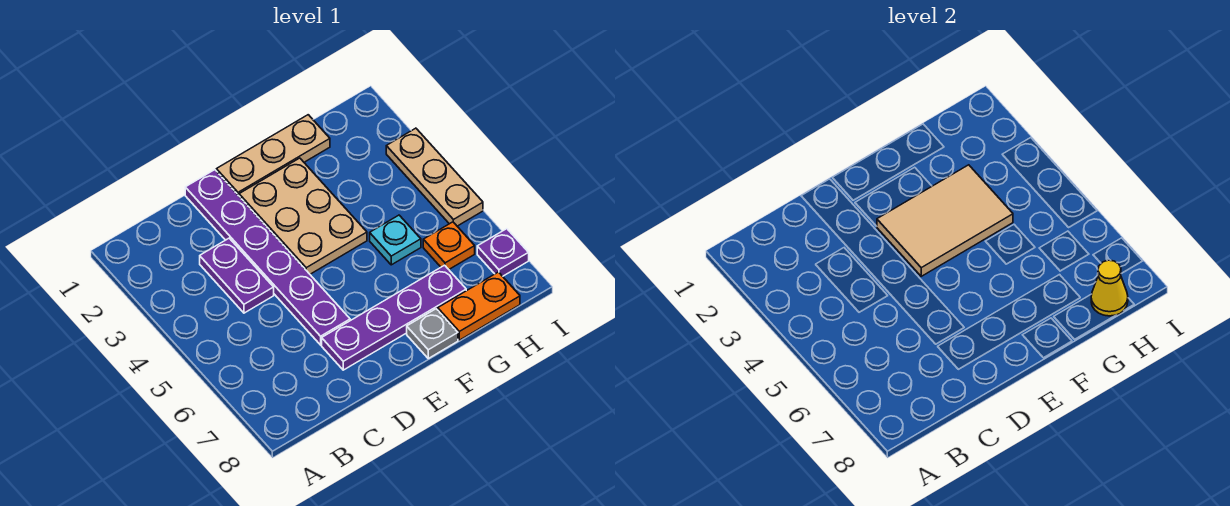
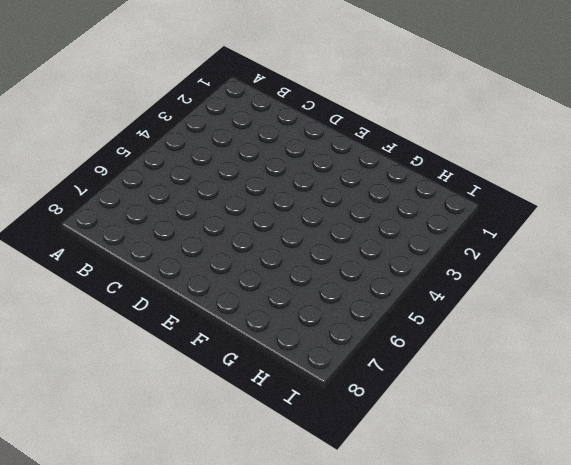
none -> purple 1x2 plate [200,238,274,313]
none -> purple 1x6 plate [185,170,350,345]
none -> purple 1x4 plate [322,265,466,370]

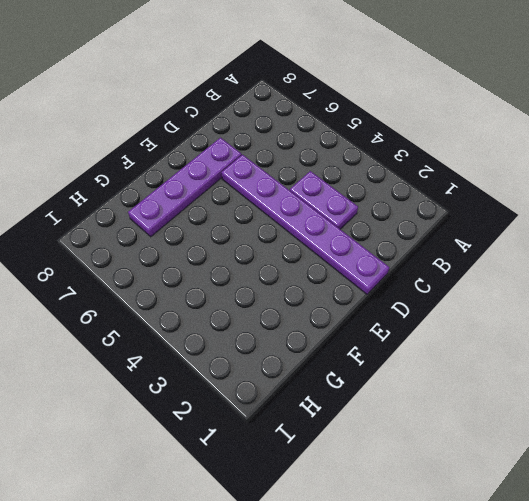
none -> tan 1x3 plate [216,115,330,196]
none -> tan 2x3 plate [239,158,367,274]
none -> grey 1x1 plate [407,309,458,358]

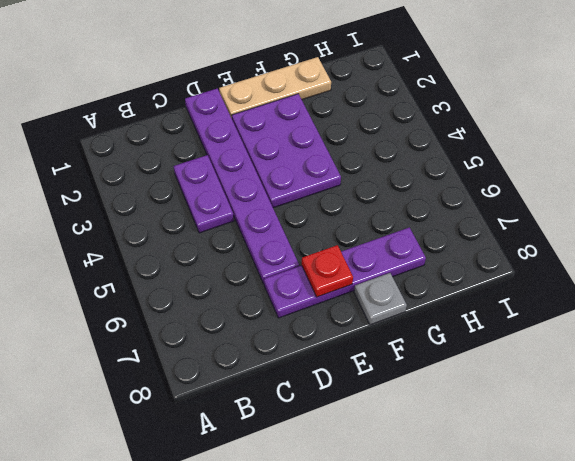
purple 2x3 plate [232,94,341,208] -> tan 2x3 plate [239,158,367,274]
red 1x1 plate [302,245,353,297] -> none
none -> cyan 1x1 plate [370,215,421,265]
none -> orange 1x2 plate [438,272,520,340]
none -> orange 1x1 plate [423,222,475,269]

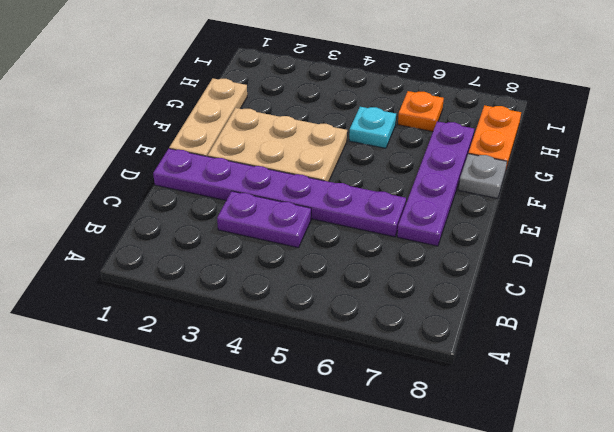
none -> tan 1x3 plate [386,128,483,226]
none -> purple 1x1 plate [477,229,529,276]
none -> tan 2x3 tile [877,165,1013,276]

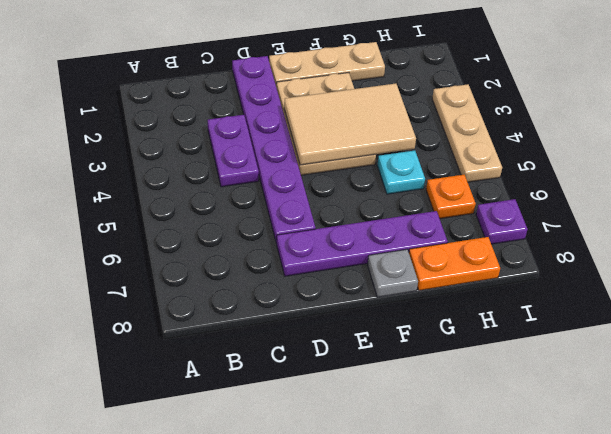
none -> yellow 1x1 cone [1091,260,1128,316]

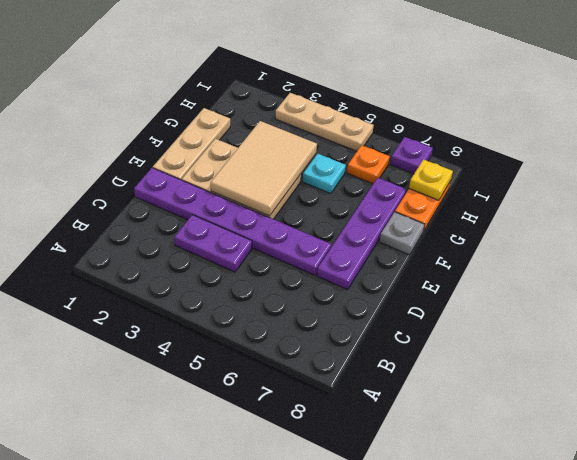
yellow 1x1 plate [409,159,453,200] -> yellow 1x1 cone [1091,260,1128,316]

